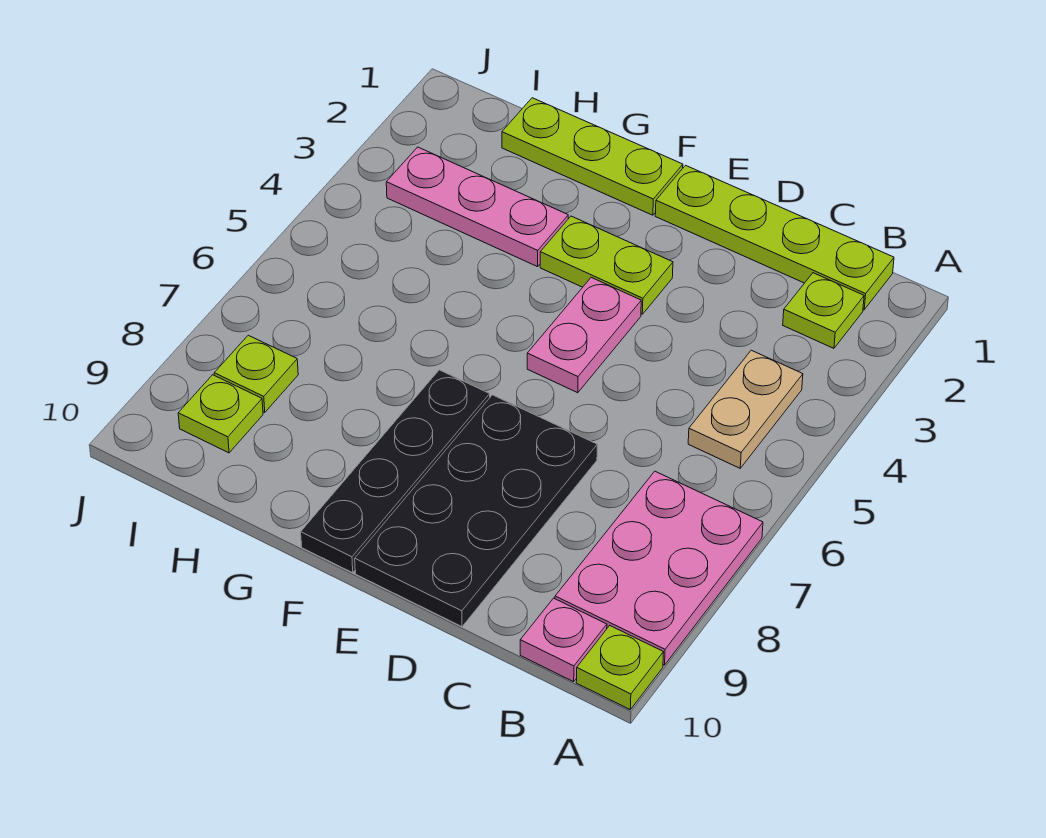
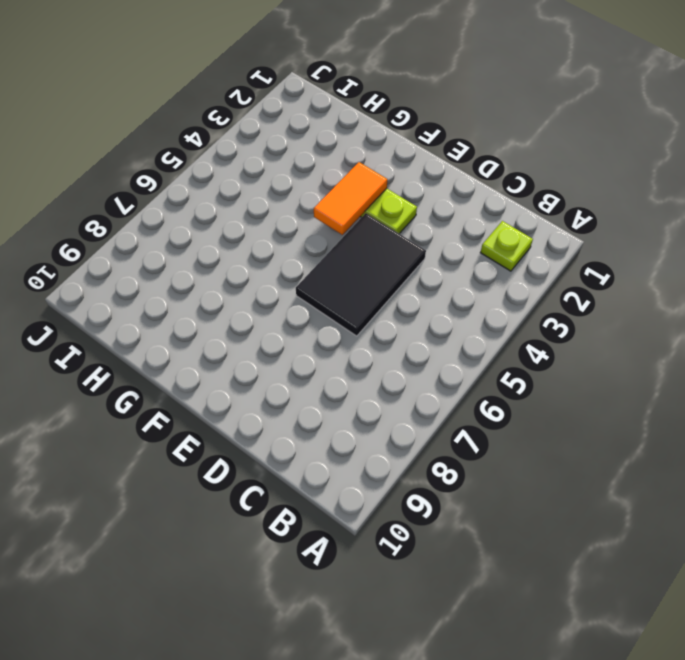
black 2x3 tile [296,213,426,336] -> pink 1x2 plate [527,278,641,393]
orange 1x2 tile [314,162,387,235] -> none
none -> pink 2x3 plate [555,471,763,665]
none -> lime 1x1 plate [576,626,664,709]
none -> lime 1x4 plate [655,165,894,310]

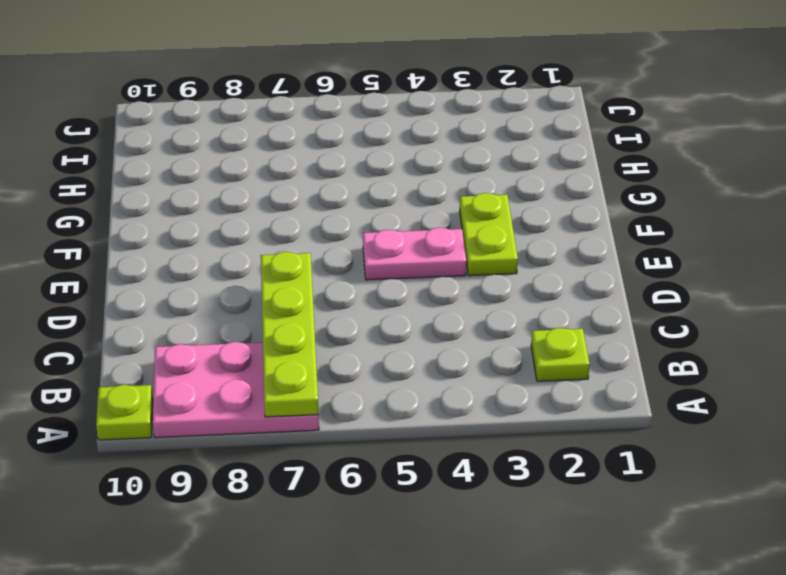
lime 1x4 plate [261,252,319,417] -> lime 1x4 plate moved to [655,165,894,310]
none -> tan 1x2 plate [688,350,803,468]
none -> pink 1x1 plate [520,598,607,682]
none -> black 2x4 plate [355,395,597,627]

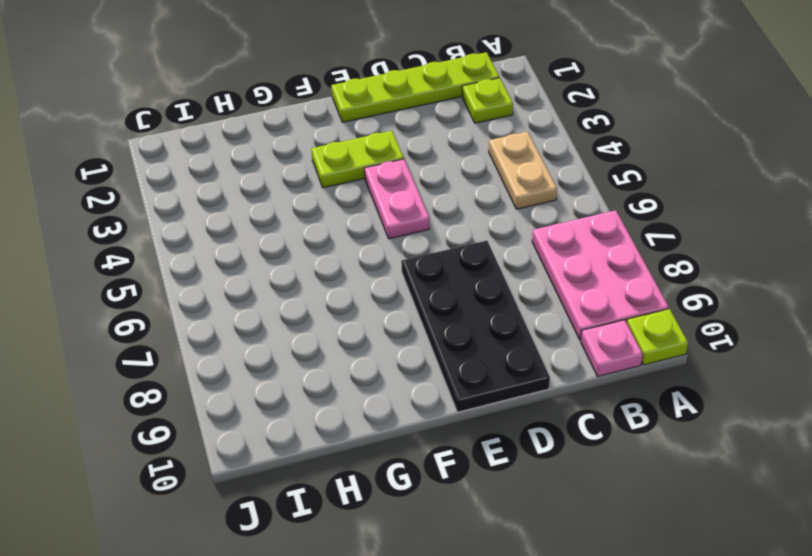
none -> lime 1x3 plate [502,98,683,215]
none -> black 1x4 plate [301,370,490,573]
none -> pink 1x3 plate [386,147,568,267]

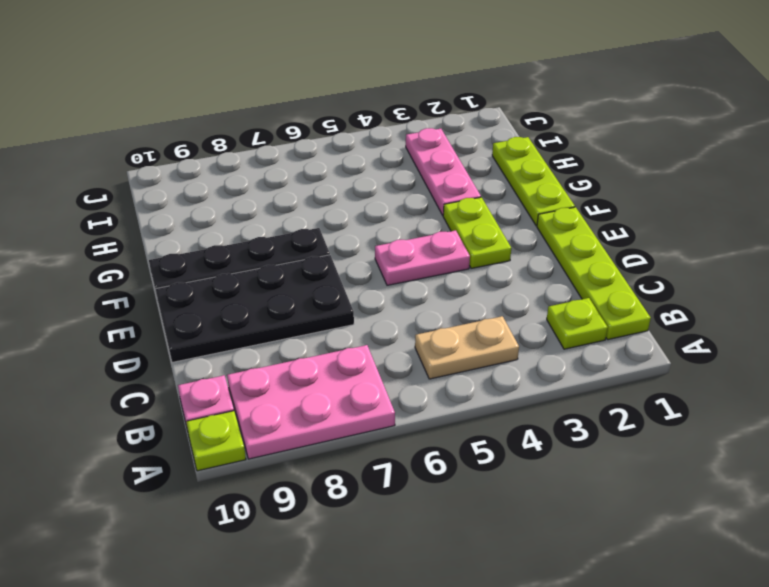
none -> lime 1x1 plate [214,335,298,413]
none -> lime 1x1 plate [178,375,263,453]

